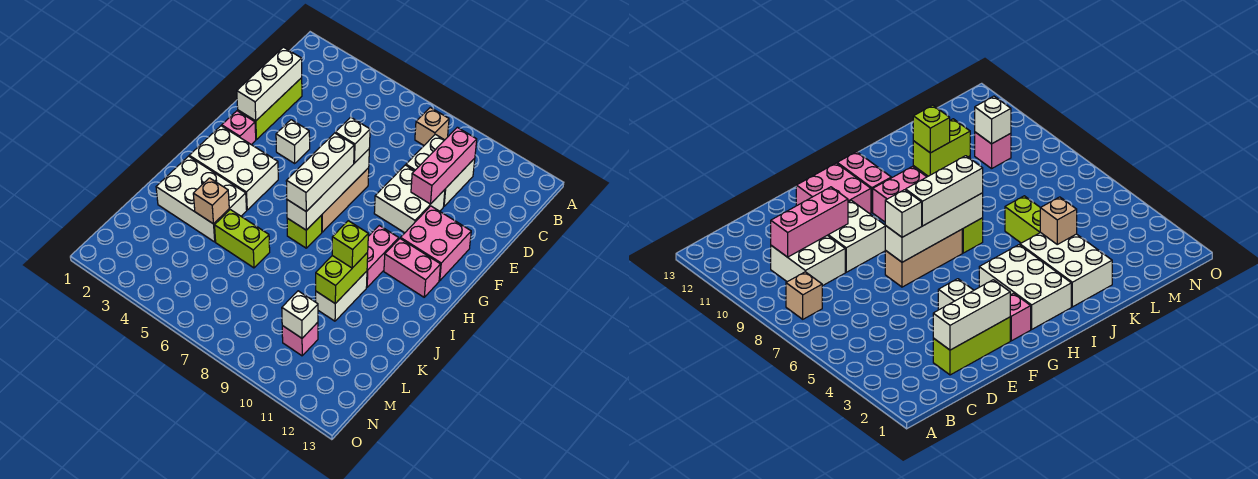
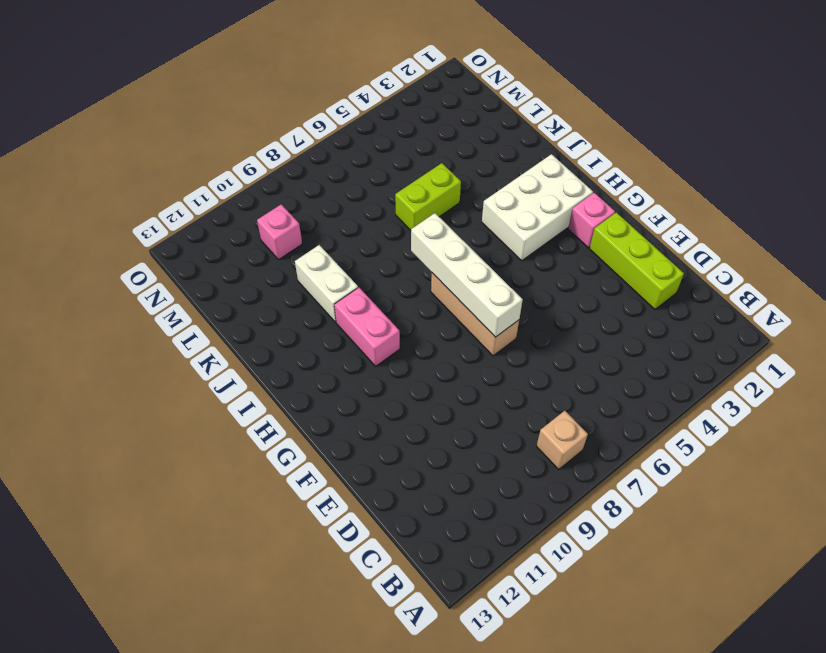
none -> white 2x2 brick [406,134,475,206]
none -> white 2x2 brick [374,165,445,233]
none -> white 1x1 brick [276,120,310,163]

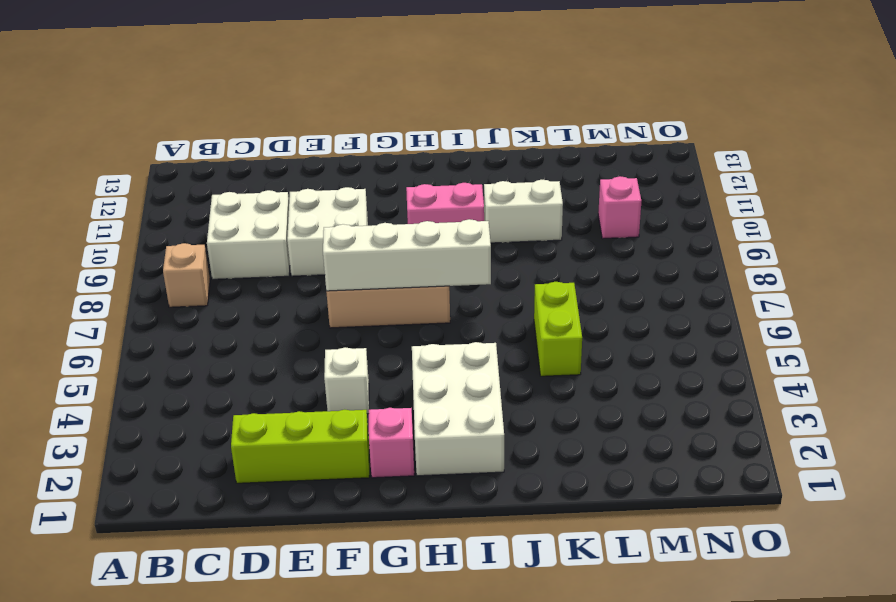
none -> pink 2x2 brick [400,206,471,281]
none -> pink 1x2 brick [384,239,441,297]
none -> lime 1x1 brick [287,215,322,248]

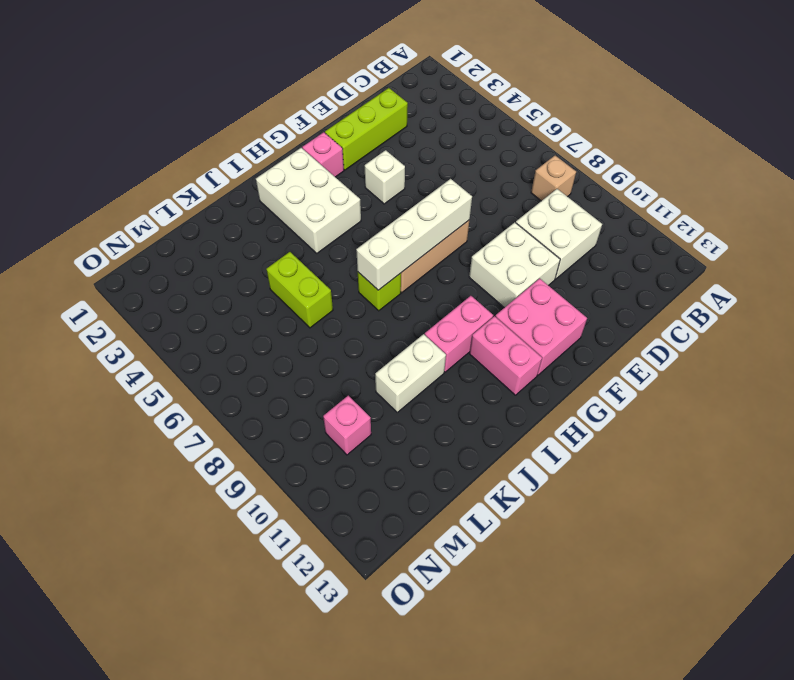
none -> white 2x3 brick [156,156,247,242]
none -> pink 1x3 brick [411,127,477,204]
none -> white 1x3 brick [237,47,302,121]

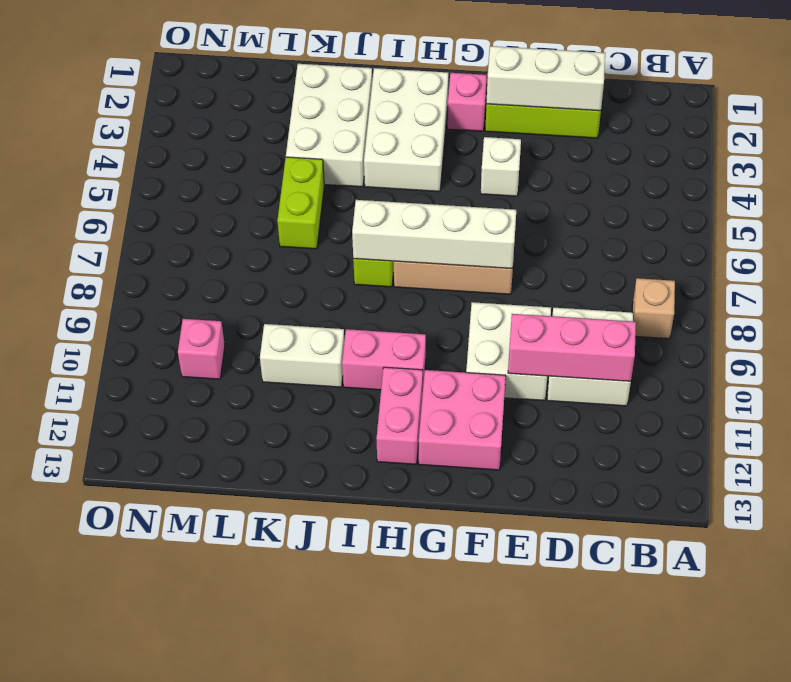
none -> lime 1x2 brick [316,253,368,304]
none -> tan 1x1 brick [193,178,229,224]
none -> white 1x1 brick [282,291,318,338]

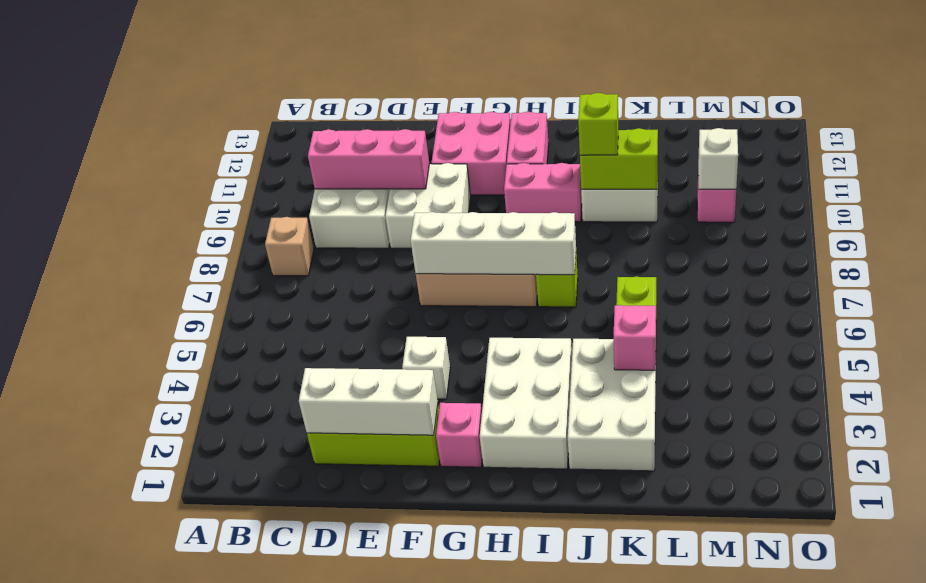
pink 1x1 brick [614,305,656,370] -> tan 1x1 brick [193,178,229,224]
none -> white 1x1 brick [335,117,370,163]
none -> white 1x3 brick [286,133,354,211]

